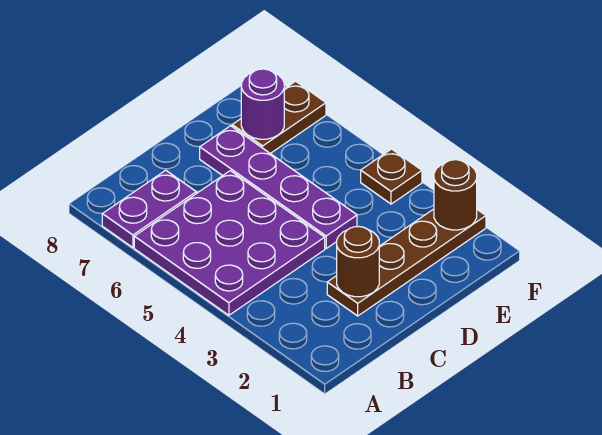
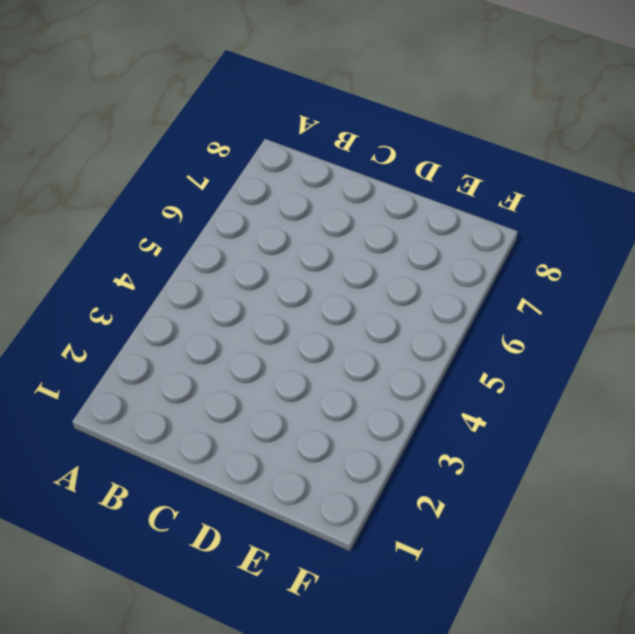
none -> purple 3x3 plate [134,171,325,315]
none -> purple 1x2 plate [102,170,196,248]

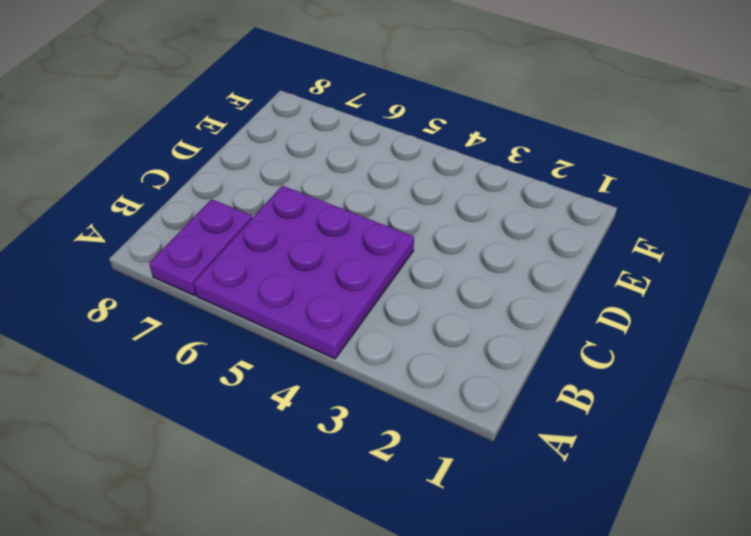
none -> brown 1x4 plate [327,209,486,316]
none -> purple 1x4 plate [200,126,357,248]

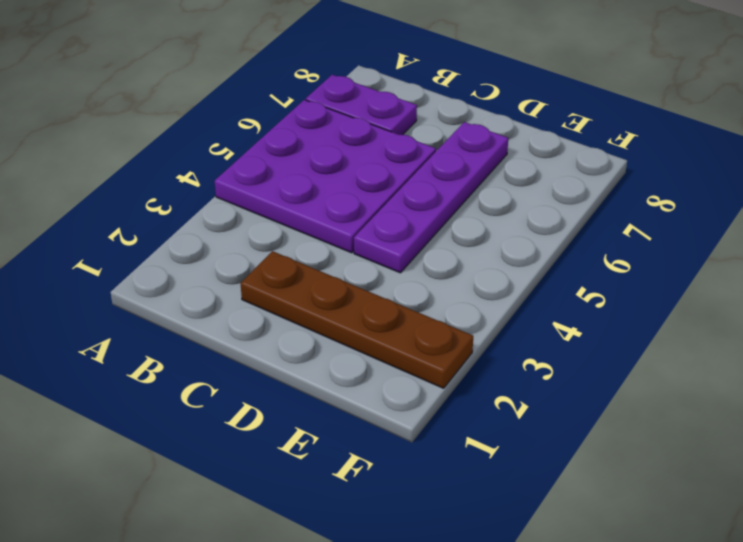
none -> brown 1x2 plate [232,81,326,154]
none -> brown 1x1 plate [361,149,422,204]

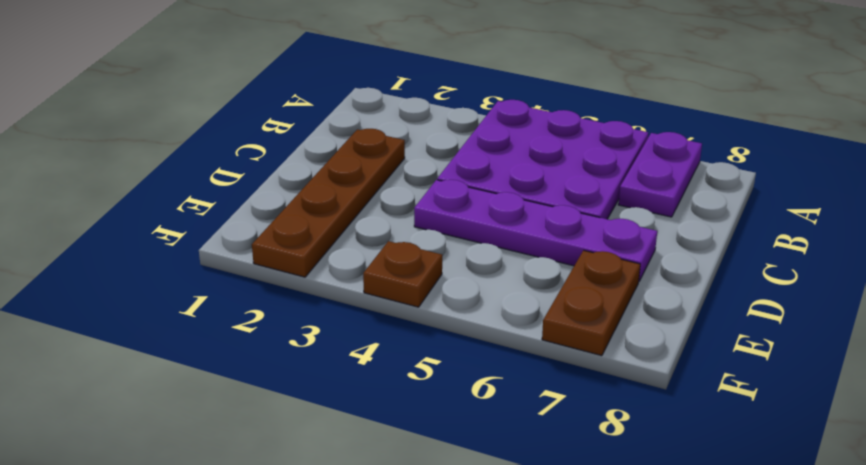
none -> brown 1x1 round brick [337,227,379,297]
none -> purple 1x1 round brick [241,69,284,139]

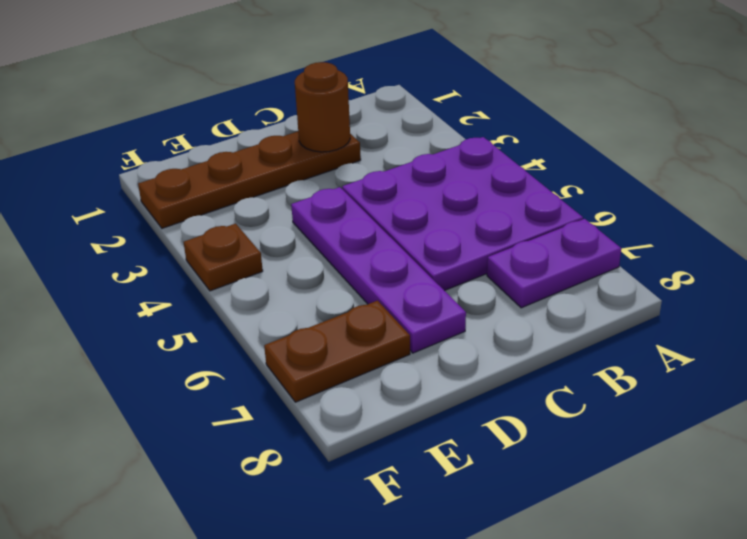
none -> purple 1x1 round brick [241,69,284,139]
none -> brown 1x1 round brick [434,160,477,230]

